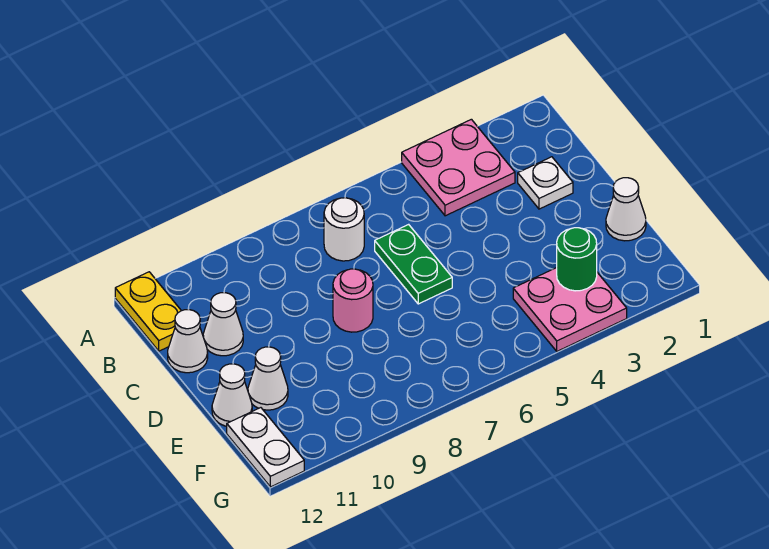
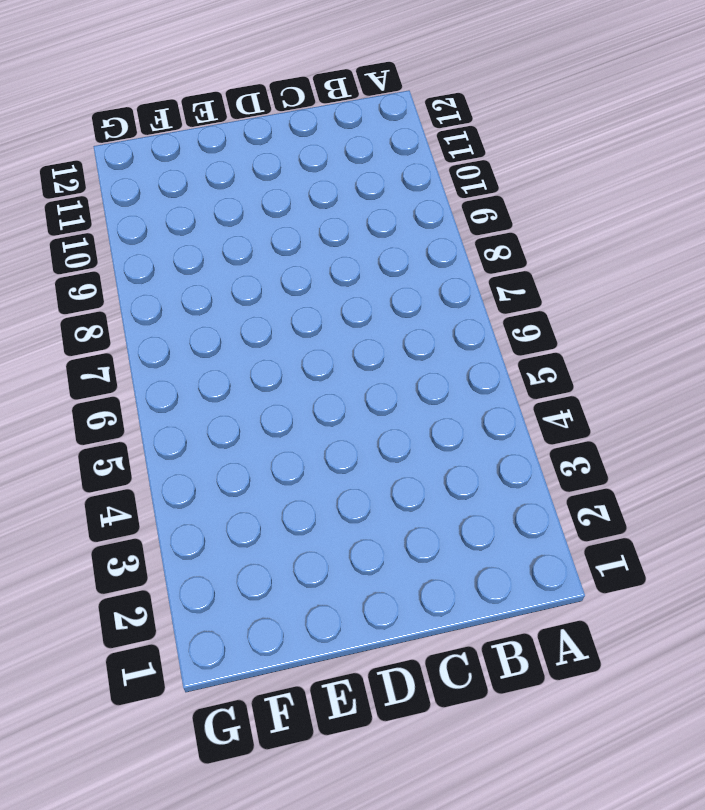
none -> pink 2x2 plate [402,119,515,216]
none -> yellow 1x2 plate [115,272,181,351]
none -> white 1x1 round brick [324,198,364,261]

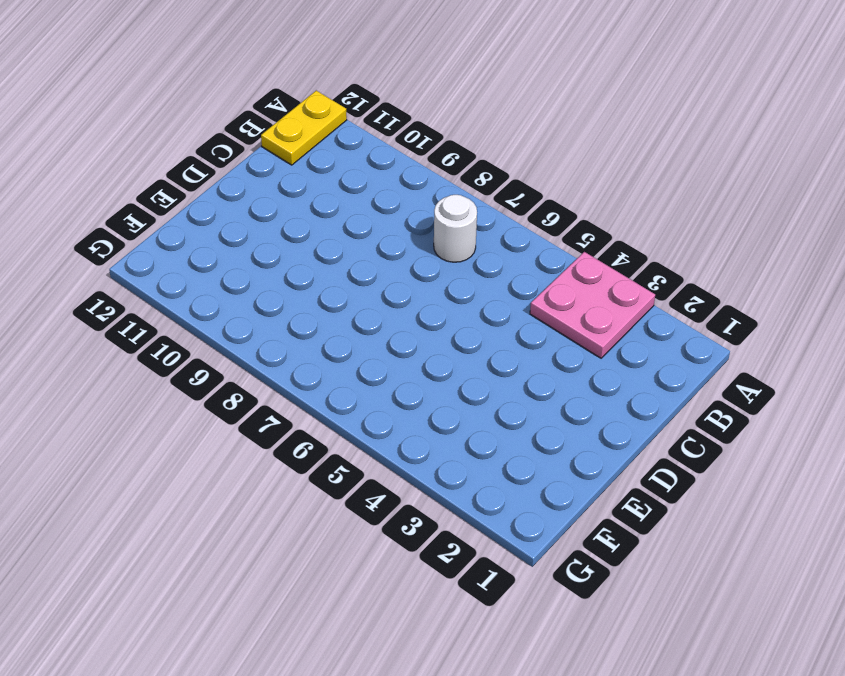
none -> white 1x1 plate [518,157,573,209]
none -> green 1x2 plate [375,224,452,304]
none -> white 1x1 cone [203,293,243,356]

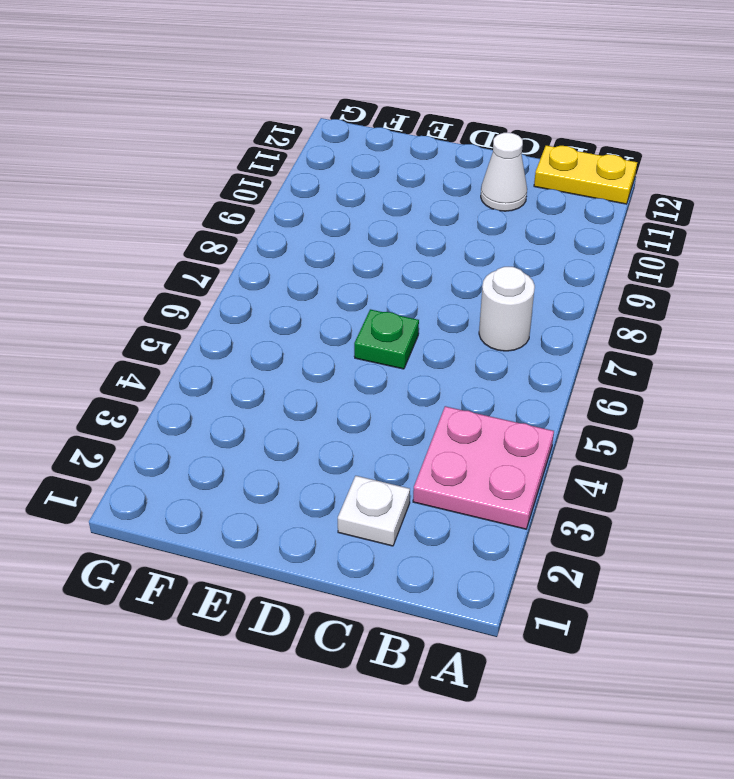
green 1x1 plate [354,309,419,369] -> green 1x2 plate [375,224,452,304]
none -> white 1x1 cone [168,309,208,373]
none -> pink 1x1 round brick [333,269,373,332]
none -> white 1x1 cone [606,178,646,241]

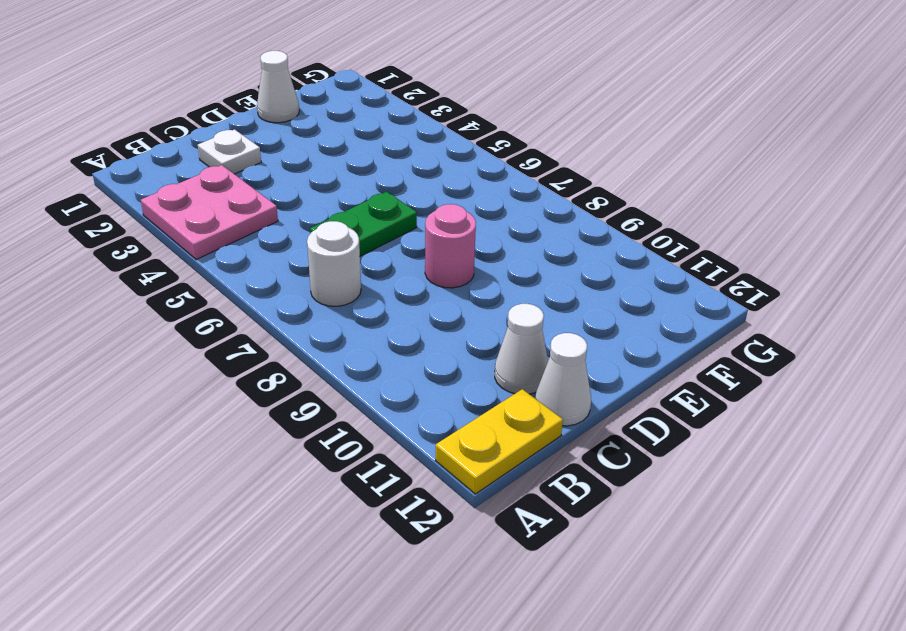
none -> white 1x1 cone [248,347,288,410]
none -> white 1x1 cone [212,364,252,426]
none -> pink 2x2 plate [513,268,627,351]

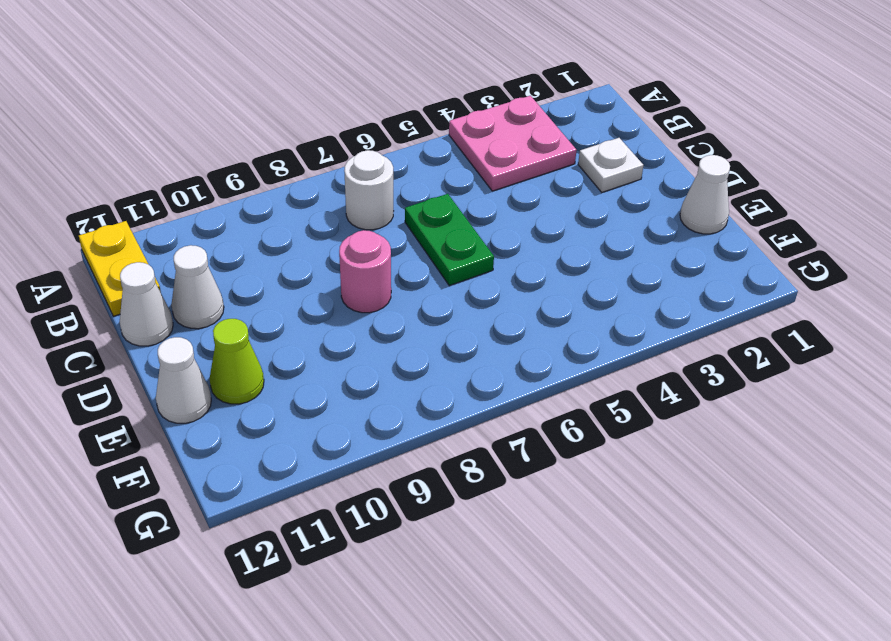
lime 1x1 cone [210,319,264,404] -> white 1x1 cone [248,347,288,410]
none -> pink 2x2 plate [513,268,627,351]
none -> white 1x2 plate [227,408,304,487]
none -> green 1x1 round brick [557,228,597,291]

